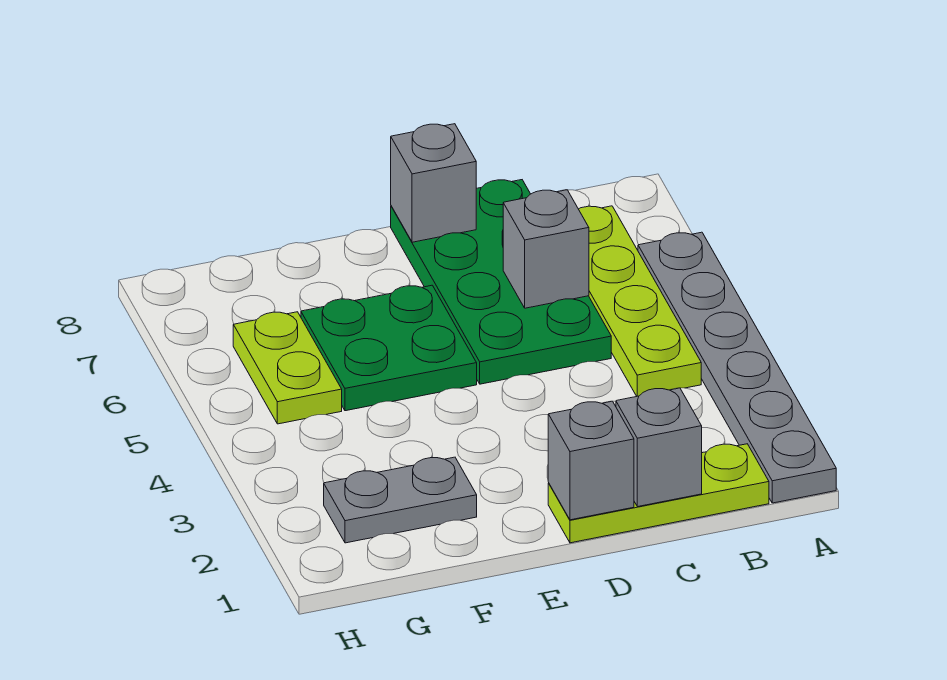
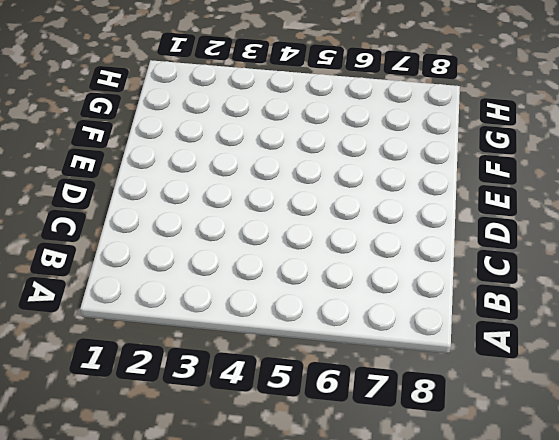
none -> grey 1x6 plate [638,232,836,503]
none -> lime 1x3 plate [548,444,769,543]

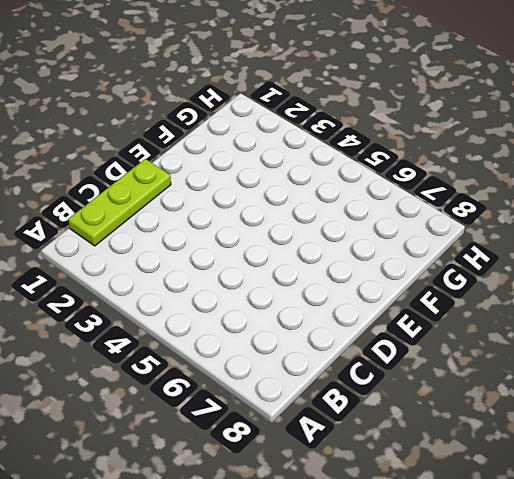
none -> grey 1x6 plate [638,232,836,503]
none -> lime 1x4 plate [579,206,701,396]

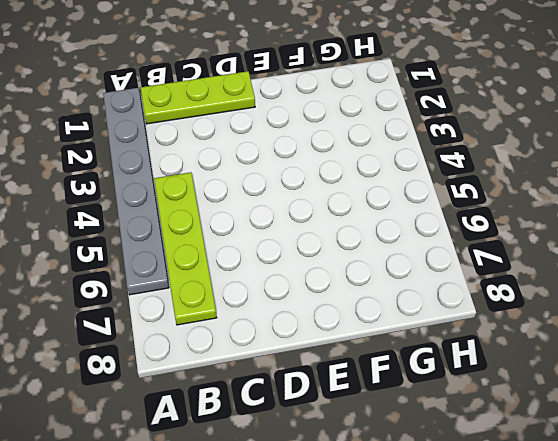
none -> green 2x4 plate [391,180,611,384]
none -> green 2x2 plate [301,285,477,411]

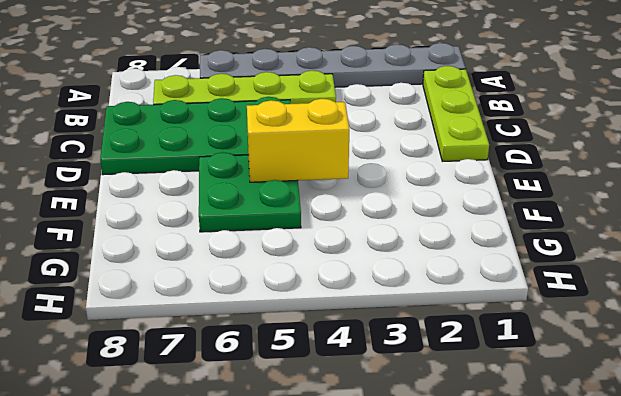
yellow 1x2 brick [247,99,349,182] -> none
none -> grey 1x2 plate [324,457,477,543]
none -> lime 1x2 plate [233,312,342,424]

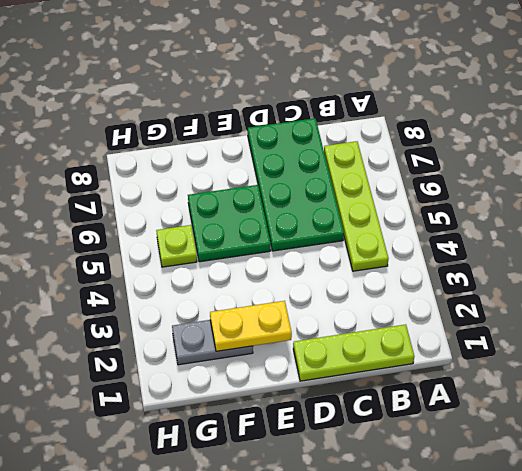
yellow 1x2 plate [210,301,292,351] -> none
lime 1x1 plate [156,225,197,267] -> lime 1x2 plate [233,312,342,424]
none -> grey 1x6 plate [638,232,836,503]
none -> grey 1x1 brick [616,388,702,507]

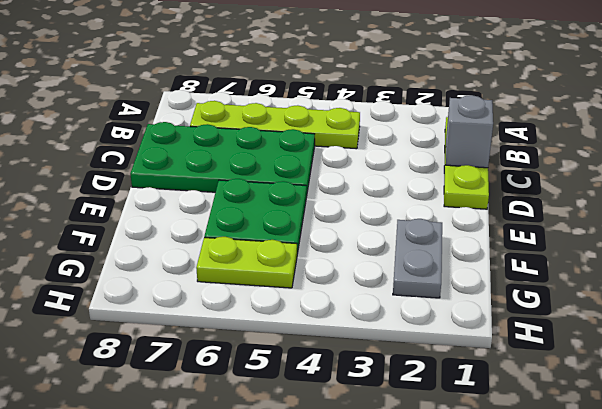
none -> grey 1x6 plate [638,232,836,503]
none -> grey 1x1 brick [503,190,589,308]

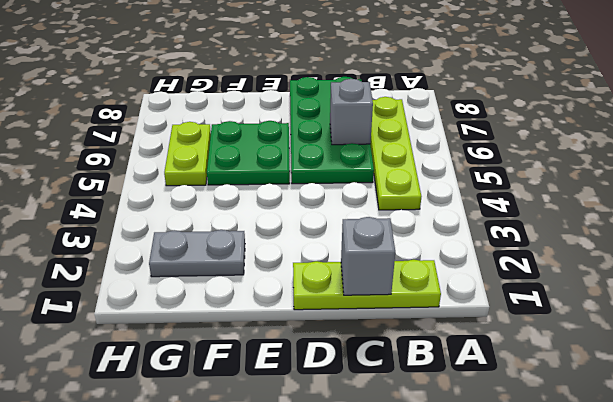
none -> grey 1x6 plate [638,232,836,503]
none -> grey 1x1 brick [548,401,634,520]

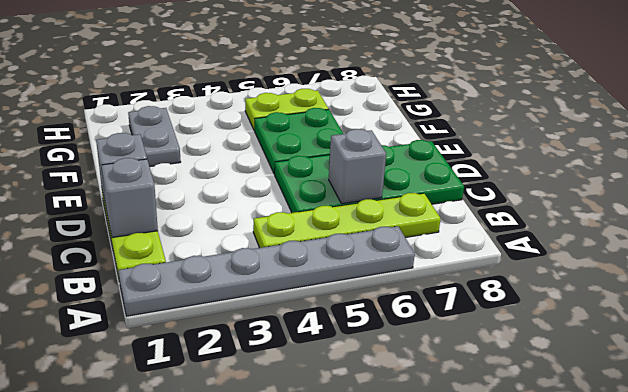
none -> grey 1x1 brick [391,124,476,242]

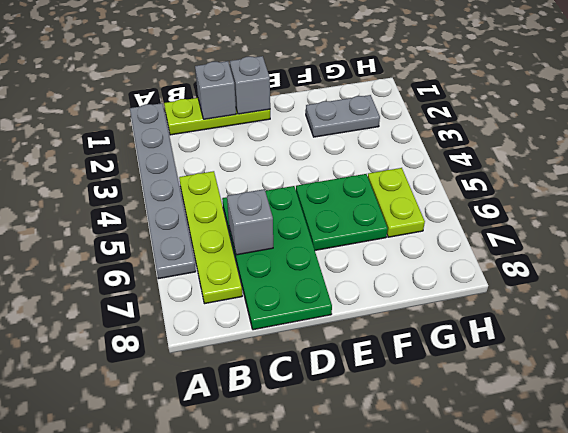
none -> grey 1x1 brick [391,124,476,242]

